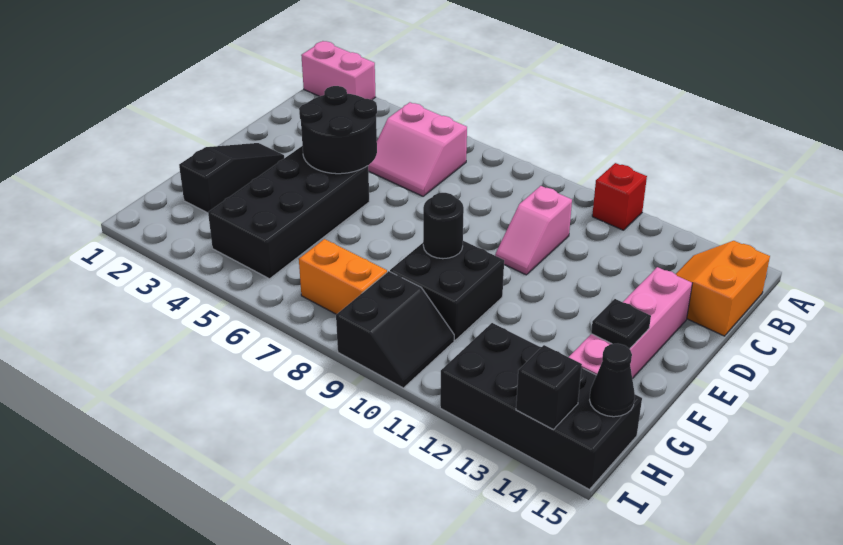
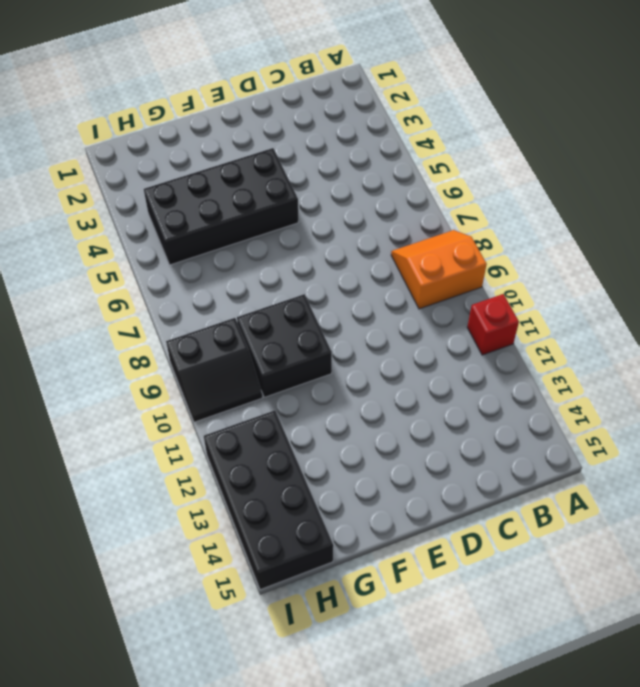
orange 2x2 slope [391,230,487,309] -> orange 2x2 slope moved to [676,241,770,336]
none -> pink 1x2 brick [301,41,376,100]
none -> pink 2x2 slope [368,102,467,196]
none -> pink 1x2 slope [495,186,572,275]

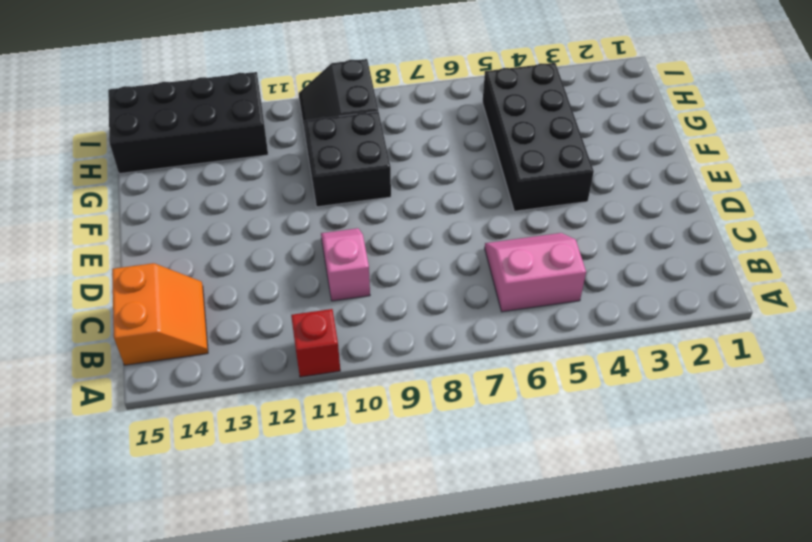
none -> pink 1x2 brick [301,41,376,100]
none -> pink 1x4 brick [569,267,692,379]
none -> black 1x3 slope [179,143,284,213]

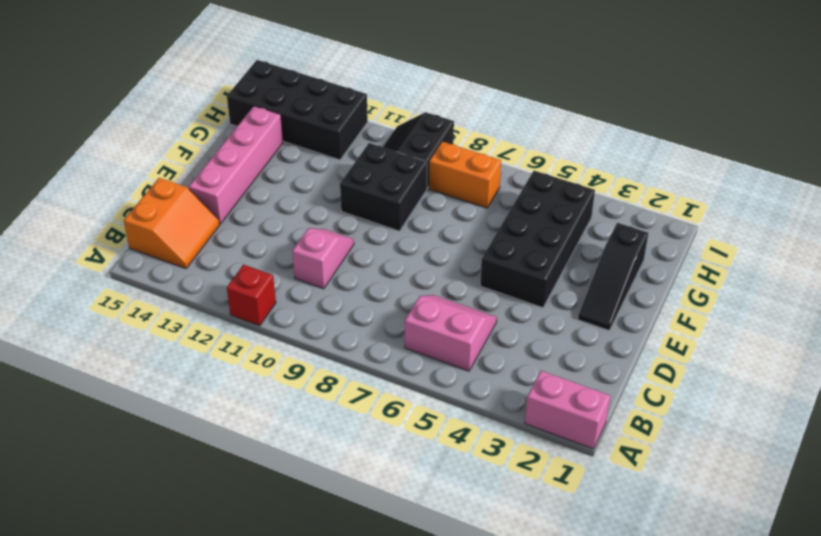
none -> black 2x2 round brick [299,86,377,174]
none -> black 1x1 round brick [423,193,464,259]
none -> black 1x1 plate [591,299,651,349]

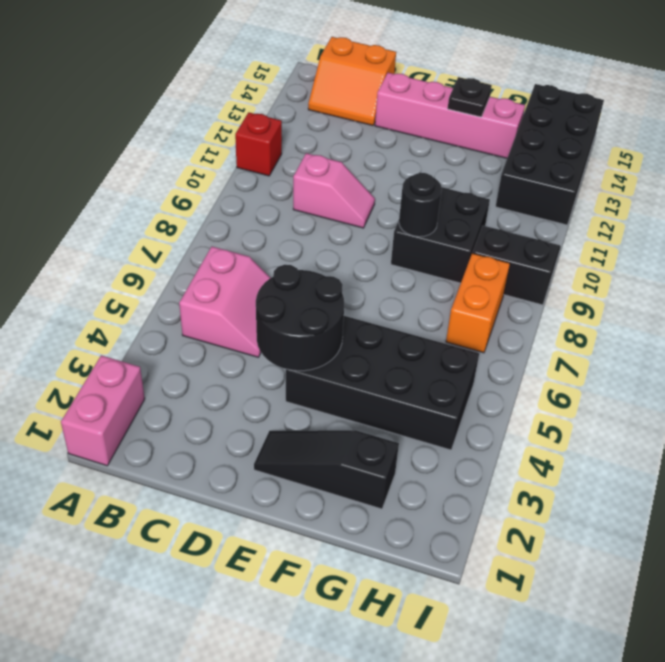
none -> black 1x1 cone [590,344,635,417]
none -> black 1x1 brick [516,345,582,429]

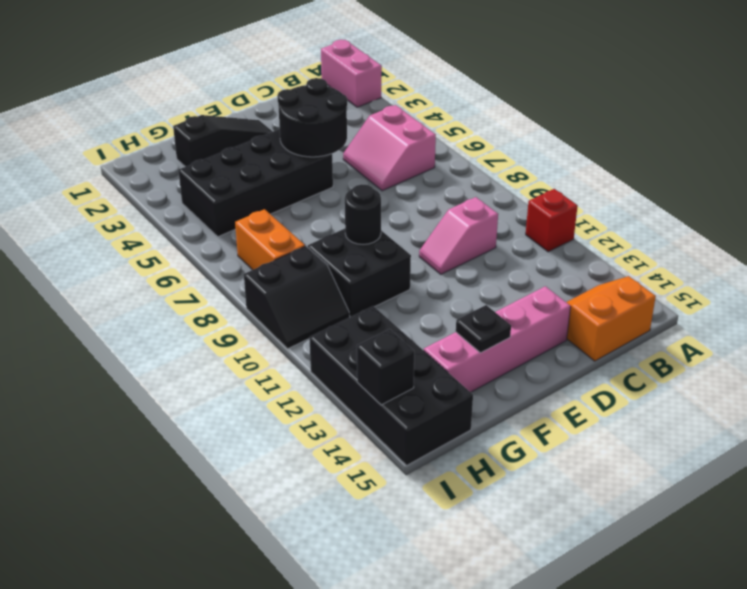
none -> black 1x1 cone [590,344,635,417]

